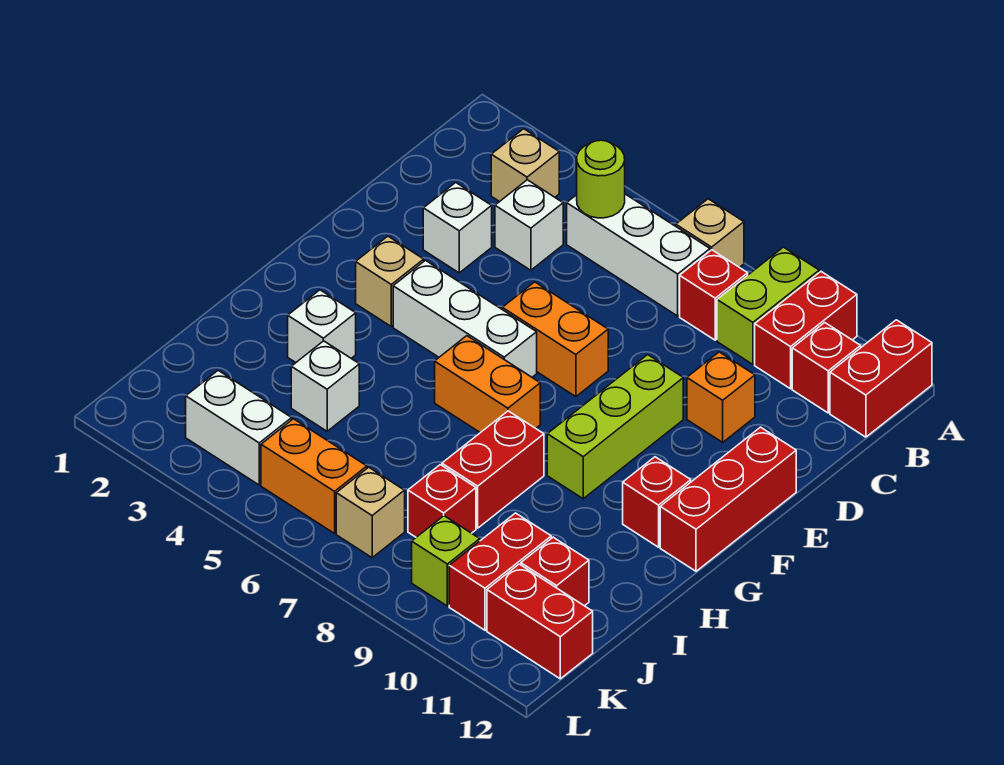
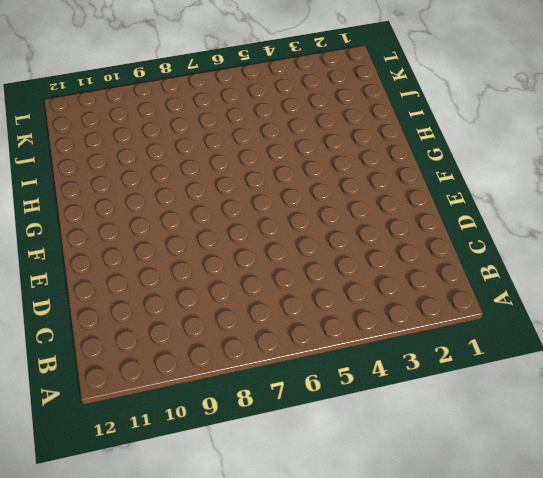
none -> tan 1x1 brick [676,199,744,267]
none -> lime 1x2 brick [717,247,819,364]
none -> red 1x2 brick [755,272,857,389]
none -> red 1x2 brick [830,320,932,437]

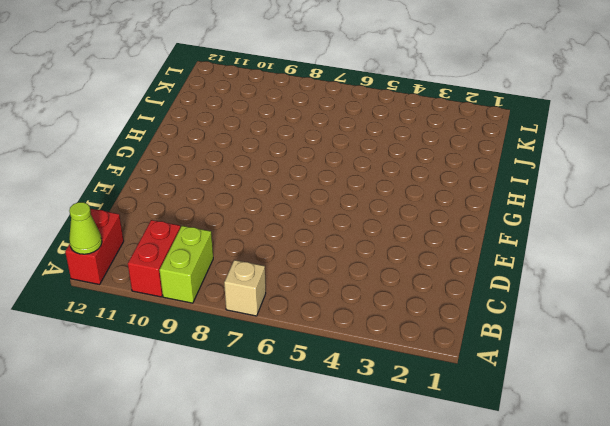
lime 1x1 cone [69,202,102,254] -> none
none -> tan 1x1 brick [491,129,559,202]
none -> white 1x3 brick [567,194,710,316]
none -> red 1x1 brick [680,250,748,340]
none -> red 1x1 brick [792,323,861,413]

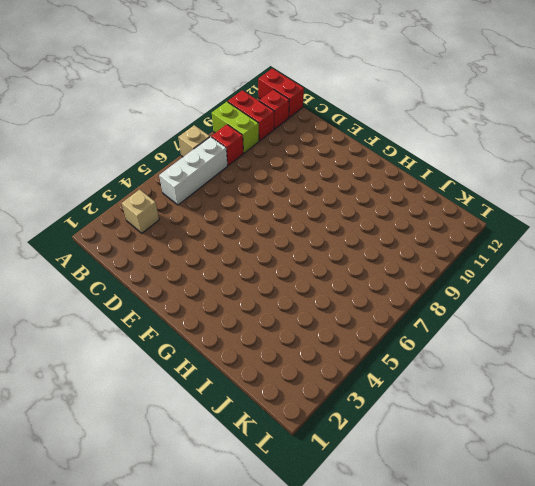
none -> white 1x1 brick [495,180,563,270]
none -> white 1x1 brick [423,183,492,273]
none -> orange 1x1 brick [687,352,755,442]
none -> orange 1x2 brick [502,282,608,397]

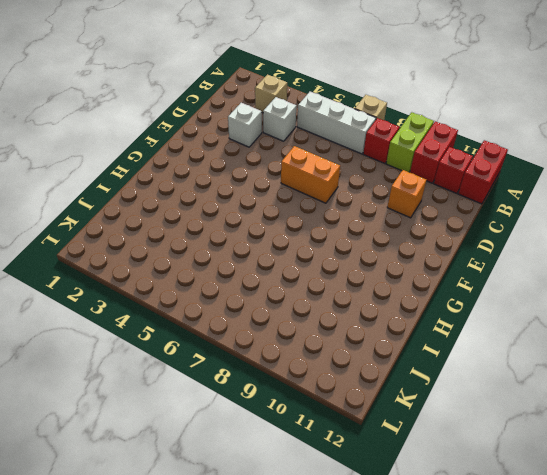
none -> lime 1x3 brick [547,355,683,499]
none -> red 1x3 brick [660,427,796,571]
none -> tan 1x1 brick [356,236,424,326]
none -> white 1x3 brick [393,260,537,377]

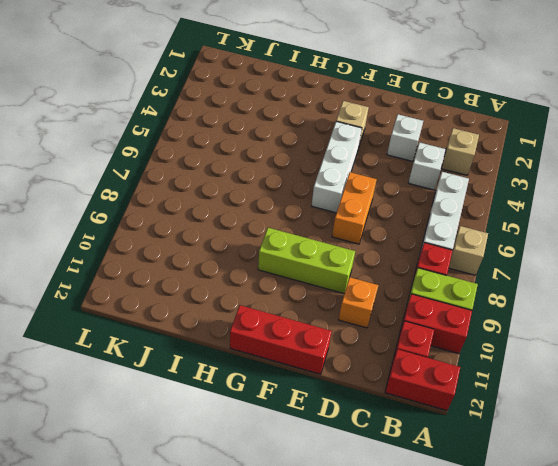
none -> orange 1x2 brick [435,336,540,433]
none -> red 1x1 brick [623,457,691,547]
none -> white 1x1 brick [288,290,356,363]
none -> red 1x2 brick [442,411,544,528]

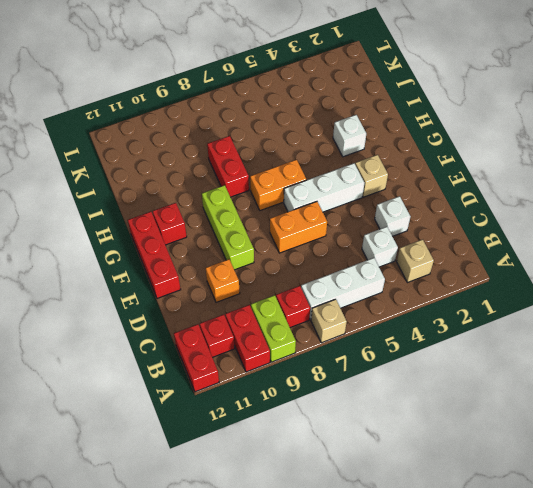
none -> white 1x1 brick [291,341,359,431]
none -> red 1x1 brick [408,465,476,537]
none -> red 1x2 brick [449,513,551,630]
none -> red 1x1 brick [521,537,589,606]

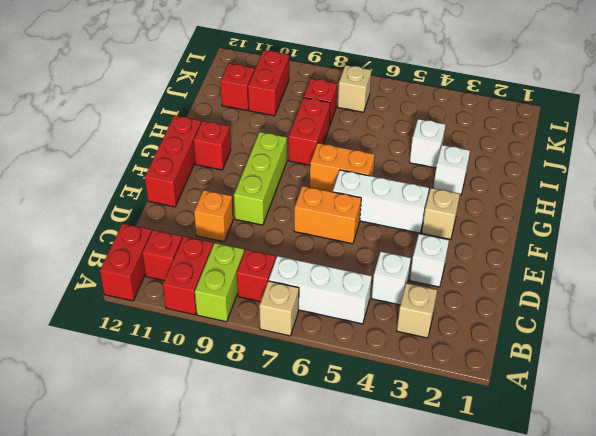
none -> white 1x2 brick [186,370,292,485]
none -> orange 1x2 brick [261,419,367,533]
none -> lime 1x1 brick [412,516,480,606]
none -> red 1x2 brick [487,564,593,679]

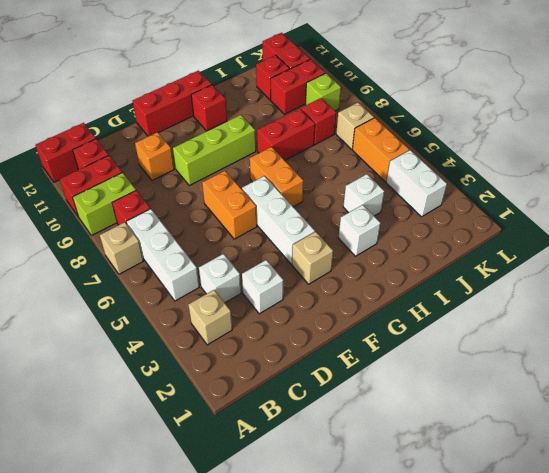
none -> lime 1x1 round brick [577,140,625,218]

